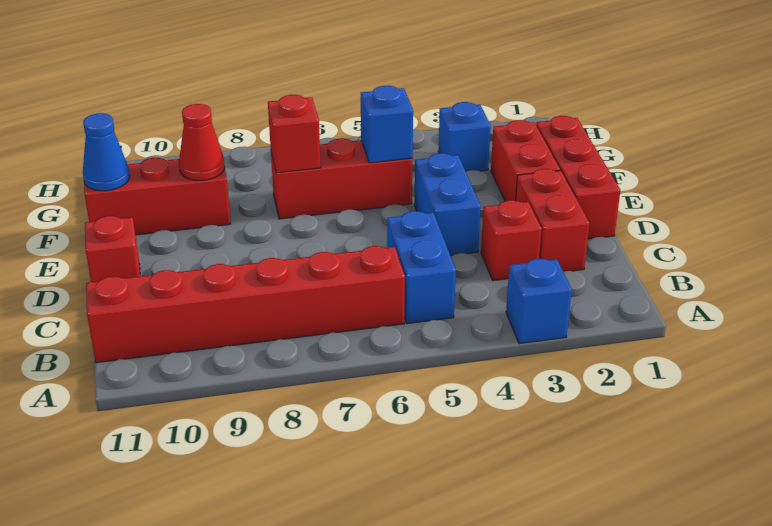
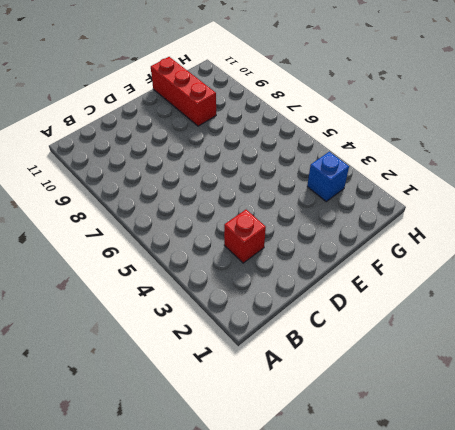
none -> blue 1x1 brick [506,259,572,344]
none -> blue 1x2 brick [387,211,456,324]
none -> red 1x6 brick [86,246,405,363]

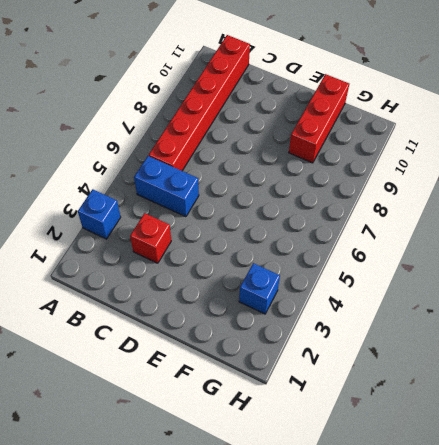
none -> red 1x2 brick [516,169,589,272]
none -> red 1x3 brick [536,116,620,239]
none -> blue 1x2 brick [414,153,481,255]

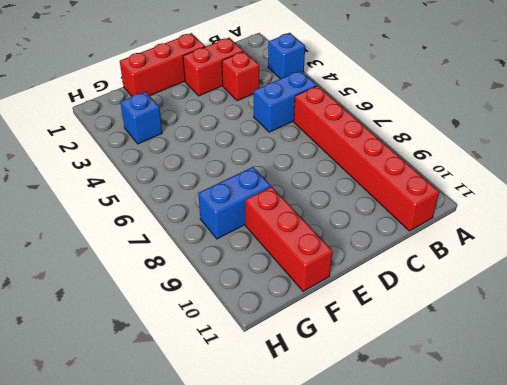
blue 1x2 brick [198,167,271,239] -> blue 1x2 brick moved to [414,153,481,255]
none -> red 1x1 brick [85,216,140,282]
none -> red 1x2 brick [491,120,560,201]
none -> red 1x3 brick [271,138,413,219]

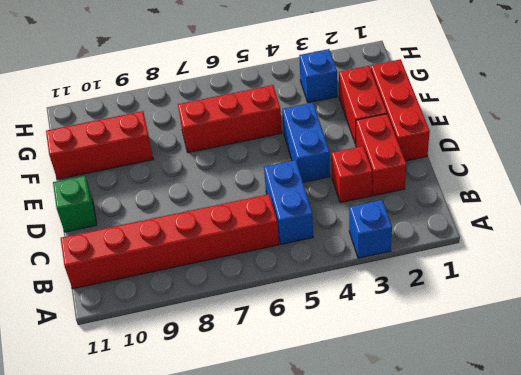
green 1x1 brick [53,176,97,232] -> red 1x1 brick [85,216,140,282]
none -> blue 1x1 brick [361,86,413,163]
none -> red 1x1 brick [268,95,321,173]
none -> red 1x1 cone [179,104,225,180]

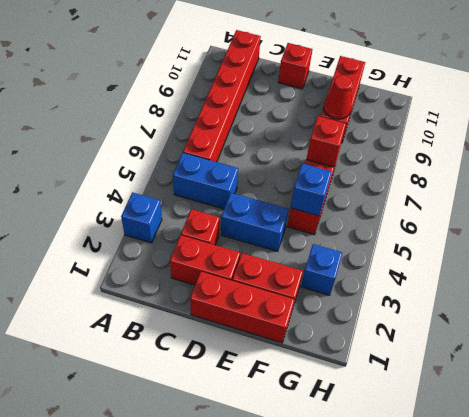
none -> blue 1x1 cone [83,113,130,191]

